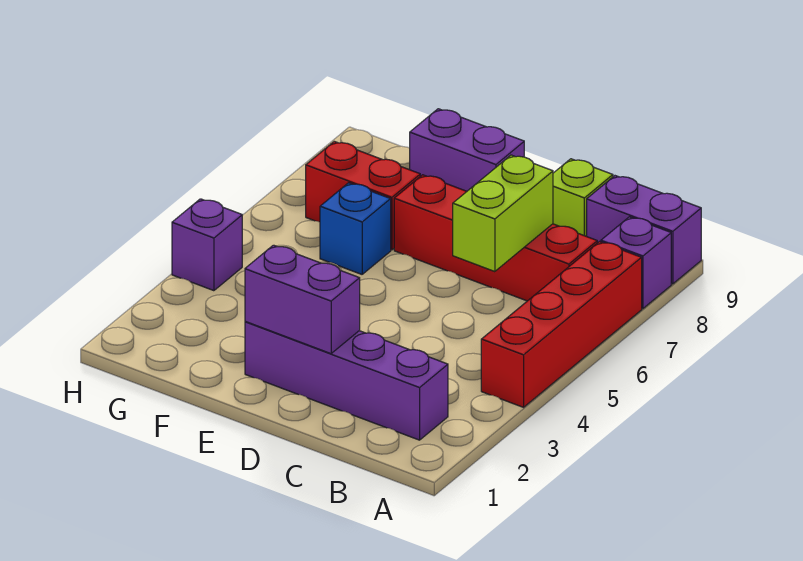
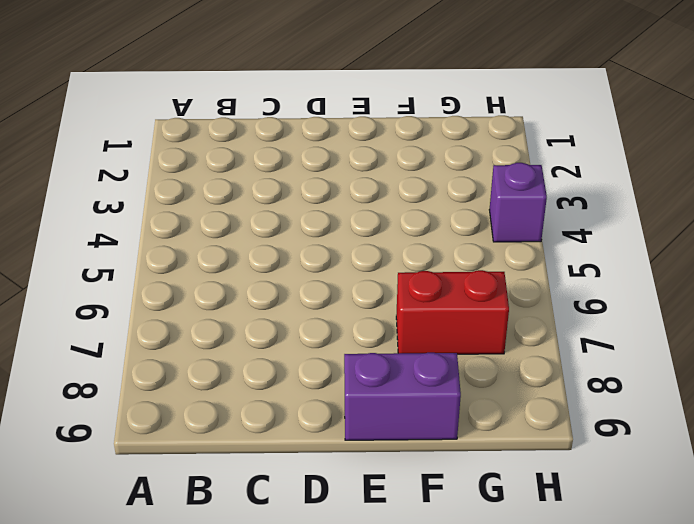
none -> red 1x4 brick [481,242,642,407]
none -> purple 1x1 brick [601,217,671,309]
none -> purple 1x2 brick [587,176,701,284]

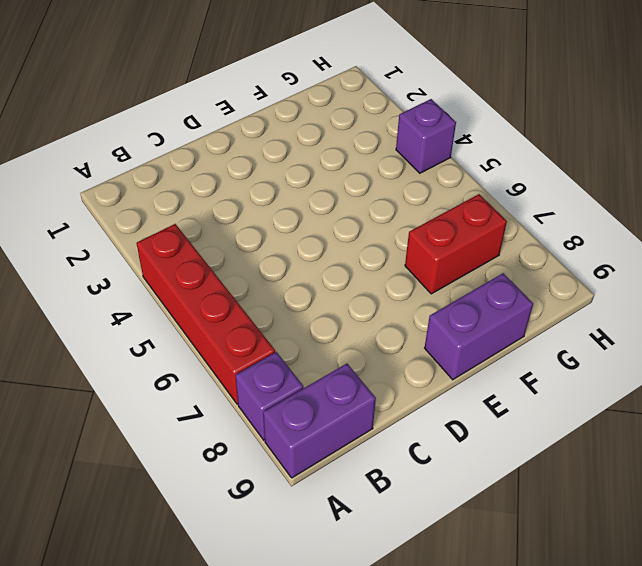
none -> purple 1x4 brick [245,321,448,440]
none -> red 1x4 brick [394,175,597,301]
none -> lime 1x1 brick [553,159,613,236]

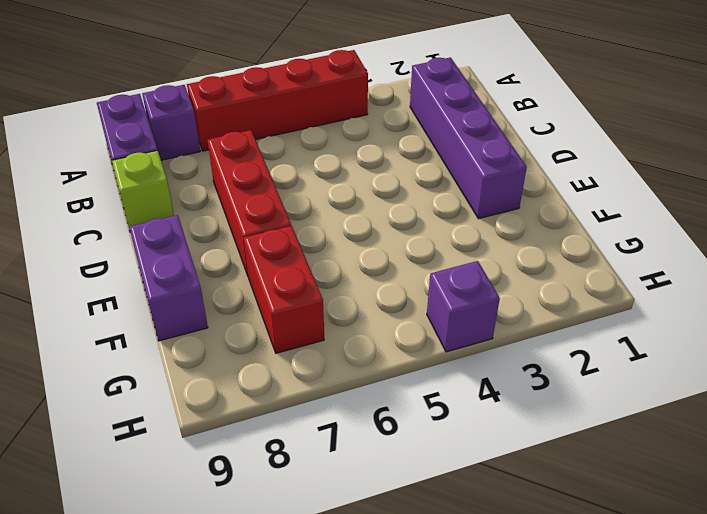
red 1x3 brick [207,130,291,276] -> red 1x4 brick [394,175,597,301]
none -> blue 1x1 brick [320,183,391,274]
none -> lime 1x2 brick [453,155,553,272]
none -> purple 1x2 brick [245,245,360,354]

